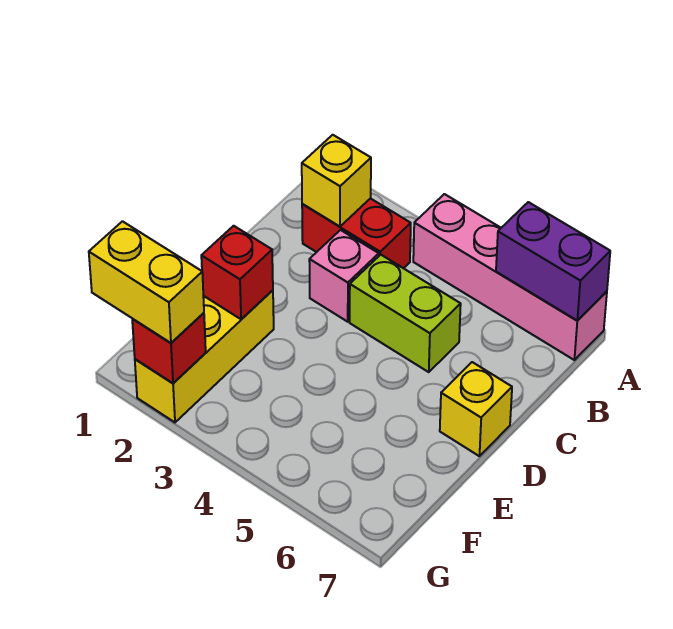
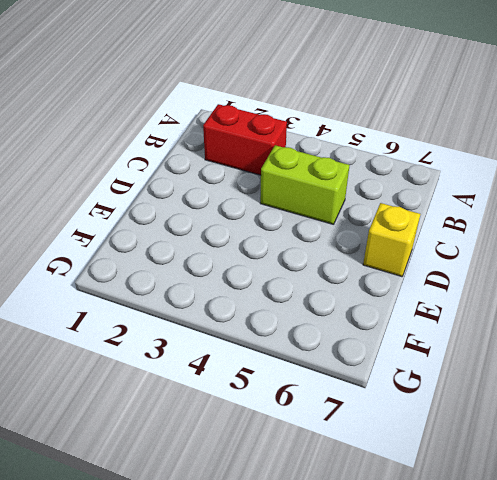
none -> pink 1x4 brick [413,194,607,360]
none -> pink 1x1 brick [309,230,379,322]

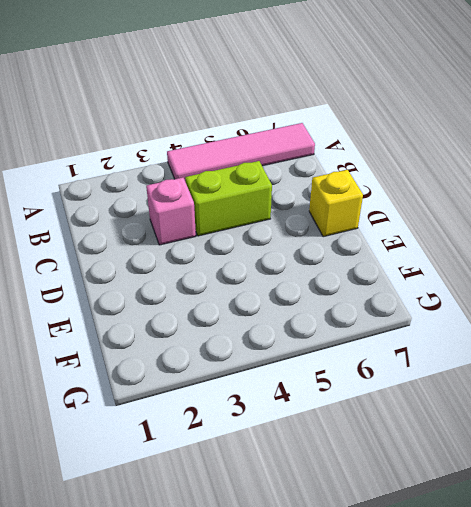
pink 1x4 tile [167,123,315,182] -> pink 1x4 brick [413,194,607,360]
none -> red 1x2 brick [302,198,411,268]
none -> yellow 1x3 brick [135,290,274,422]

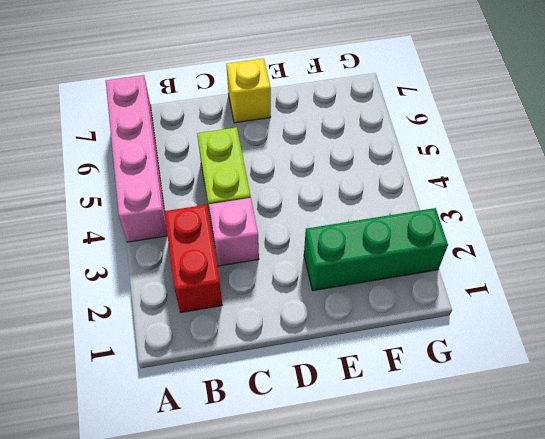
green 1x3 brick [304,208,448,291] -> yellow 1x3 brick [135,290,274,422]
none -> purple 1x2 brick [496,202,610,321]
none -> yellow 1x1 brick [302,135,371,226]

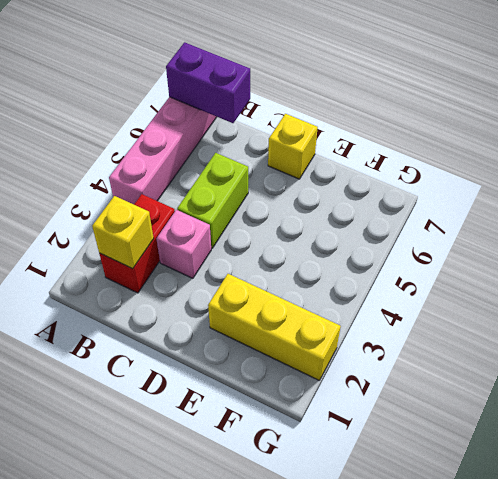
purple 1x2 brick [166,42,250,123] -> purple 1x2 brick turned to [496,202,610,321]
none -> red 1x1 brick [201,226,273,319]
none -> red 1x1 brick [132,313,206,383]

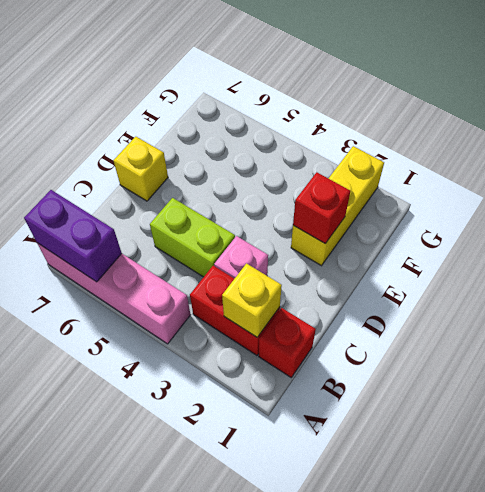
red 1x1 brick [259,308,316,377] -> red 1x1 brick moved to [132,313,206,383]
none -> yellow 1x2 brick [89,221,204,343]

